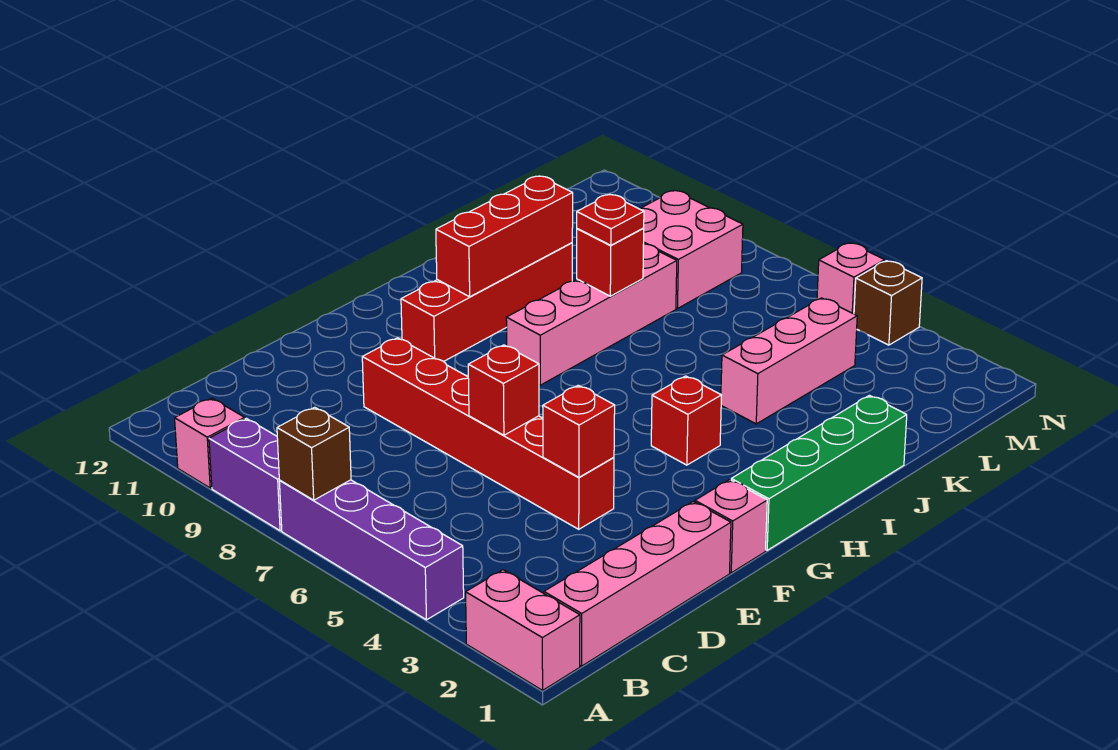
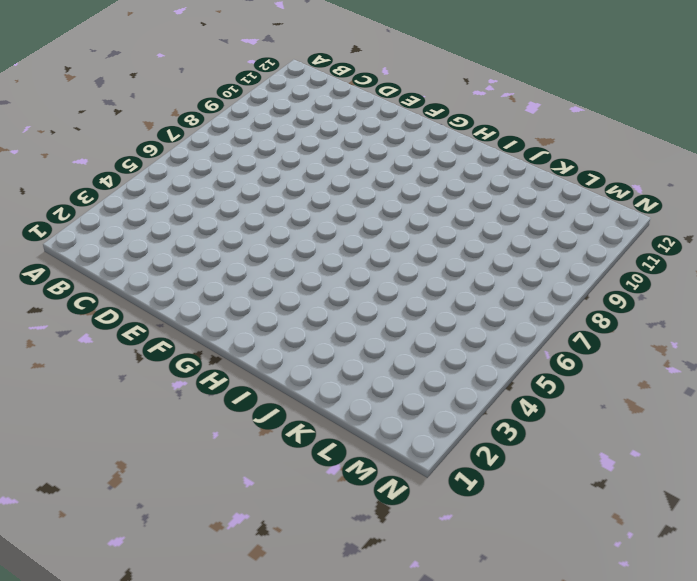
none -> pink 1x2 brick [466,570,580,690]
none -> purple 1x4 brick [279,480,464,620]
none -> purple 1x2 brick [209,418,282,531]

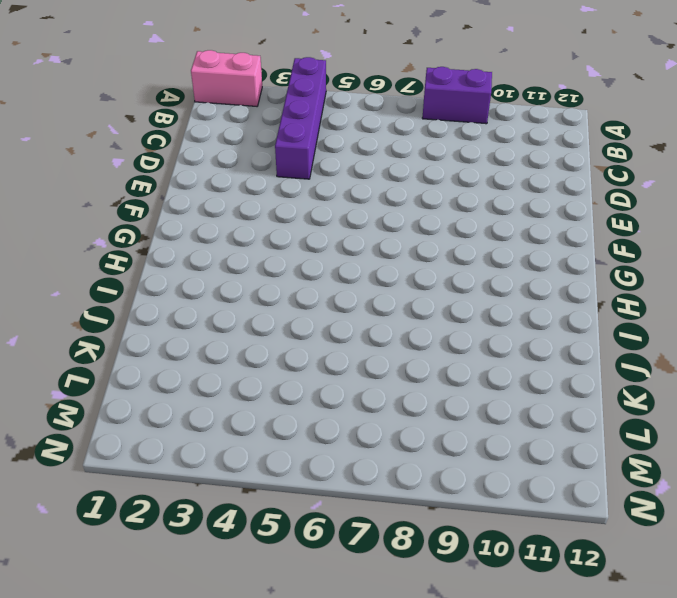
purple 1x4 brick [275,57,326,179] -> purple 1x4 brick turned to [279,480,464,620]
none -> pink 1x1 brick [175,398,245,488]
none -> pink 1x4 brick [544,501,731,666]
none -> red 1x6 brick [362,338,614,529]

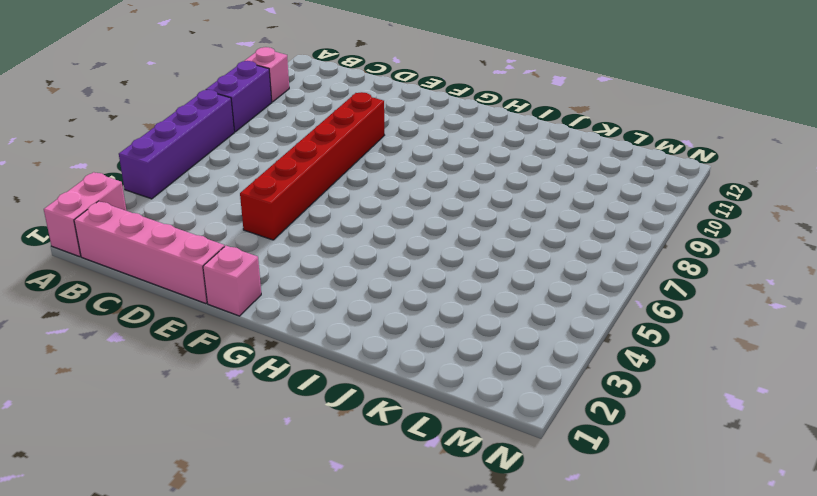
none -> green 1x4 brick [731,395,907,550]
none -> red 1x4 brick [401,243,572,362]
none -> red 1x1 brick [651,376,721,465]

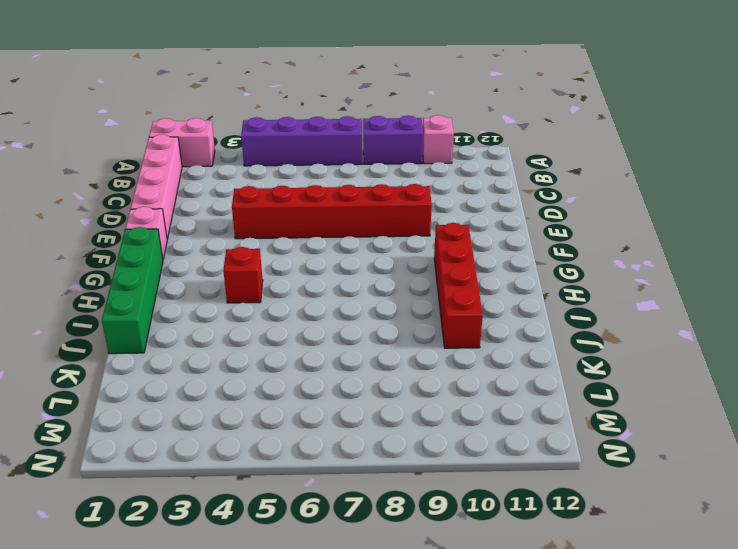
none -> pink 1x4 brick [506,244,677,385]
none -> pink 1x3 brick [721,298,857,424]
none -> pink 2x2 brick [640,191,743,309]

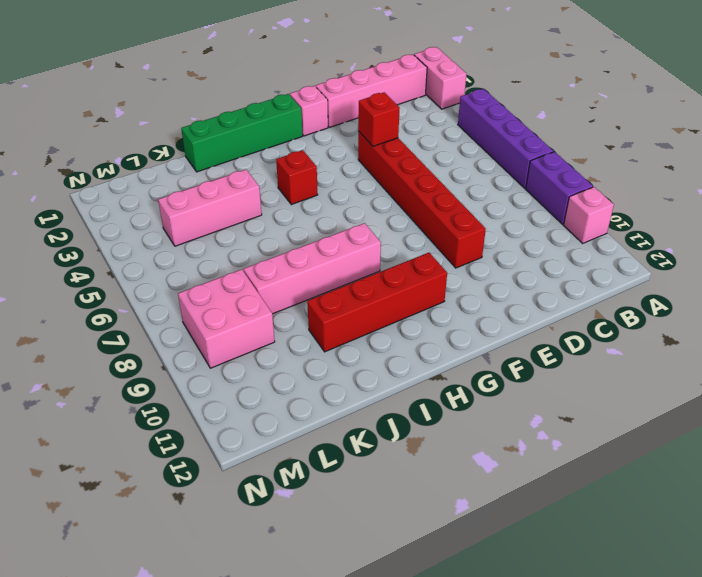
none -> brown 1x1 brick [854,261,922,345]
none -> pink 1x1 brick [817,243,885,314]
none -> brown 1x1 brick [277,407,351,500]

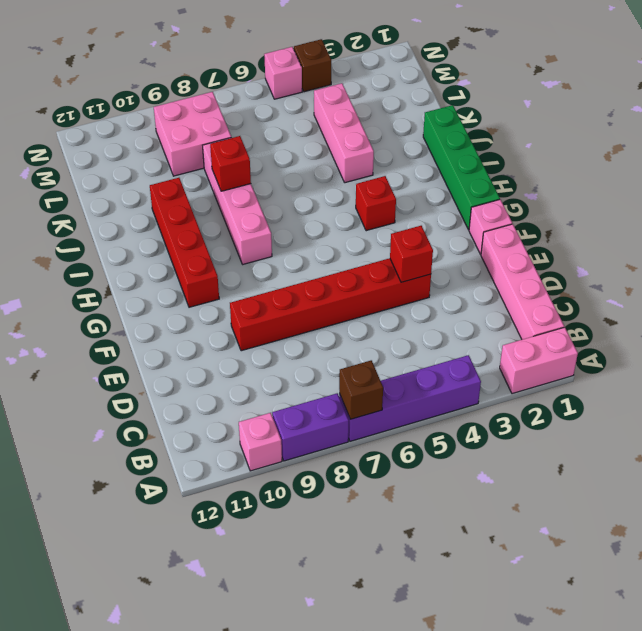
none -> red 1x1 brick [468,345,539,435]
none -> red 1x3 brick [436,176,573,297]
none -> red 1x1 plate [577,194,644,245]

